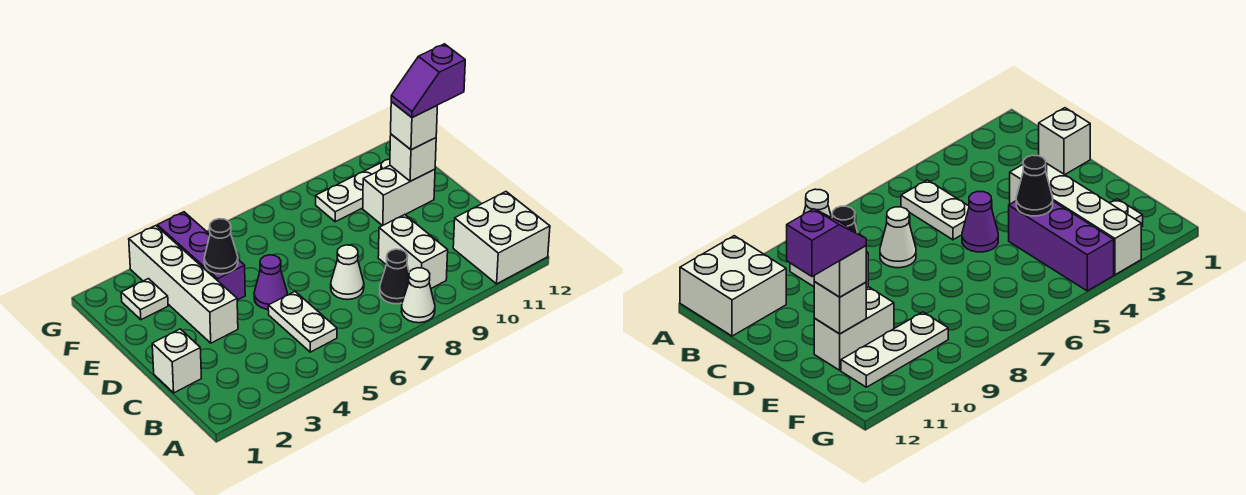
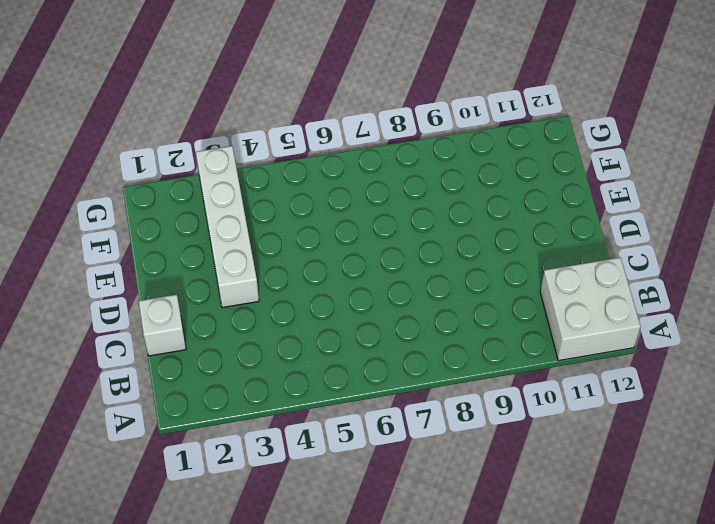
none -> white 1x1 cone [402,268,435,323]
none -> white 1x2 plate [268,292,337,352]
none -> black 1x1 cone [380,249,409,304]

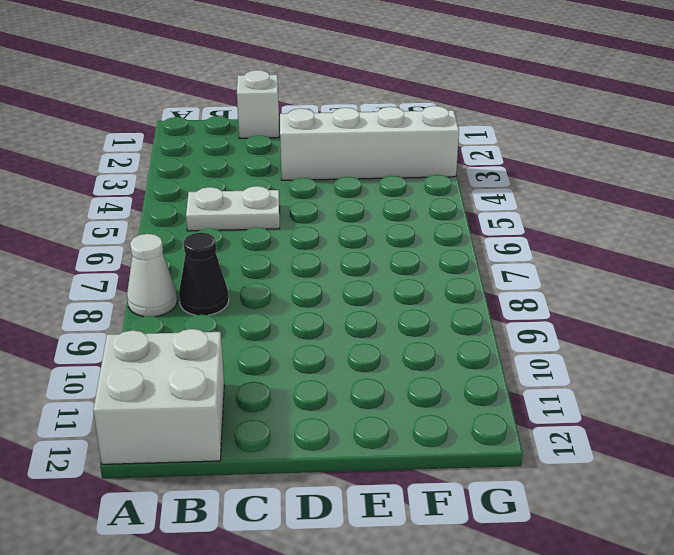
none -> white 1x2 brick [378,215,448,288]
none -> white 1x1 cone [331,245,364,300]
none -> purple 1x1 cone [254,255,287,309]

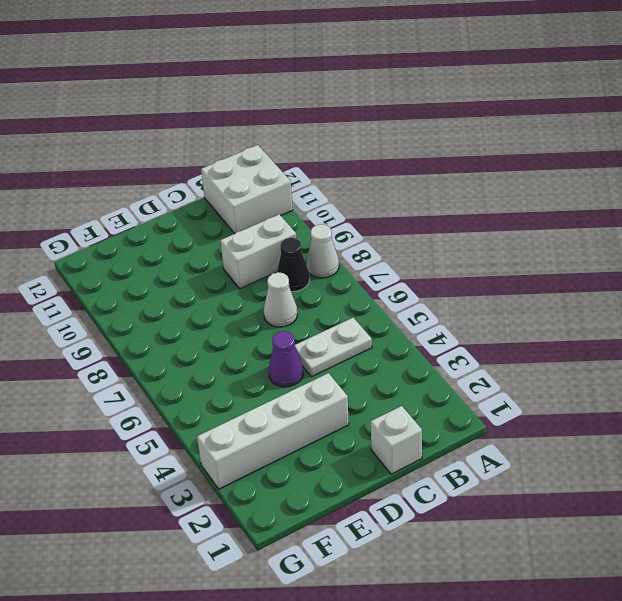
none -> purple 1x3 brick [157,212,245,300]
none -> white 1x2 brick [363,166,435,226]
none -> white 1x1 plate [121,279,168,320]

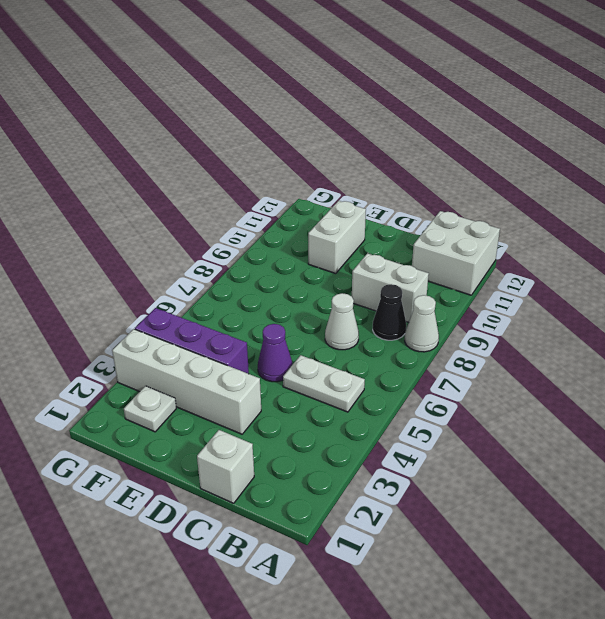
none -> white 1x3 plate [316,159,390,222]
none -> black 1x1 cone [204,219,238,274]
none -> white 1x1 brick [390,134,436,181]

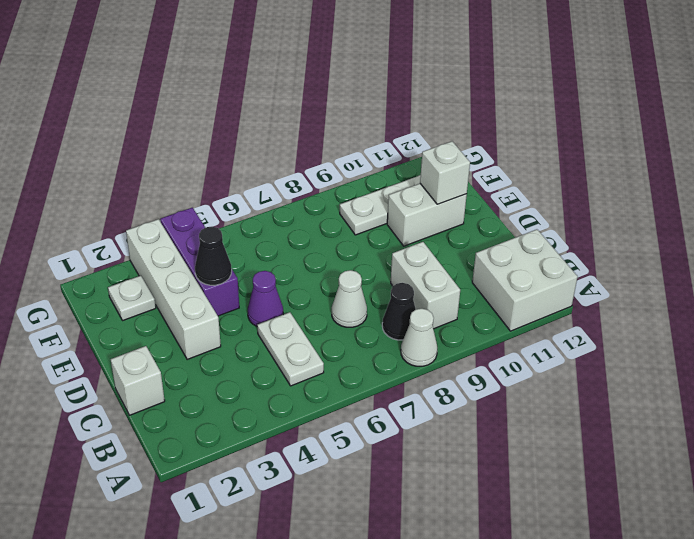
none -> white 1x1 brick [391,102,437,150]
none -> purple 1x2 slope [391,44,465,118]

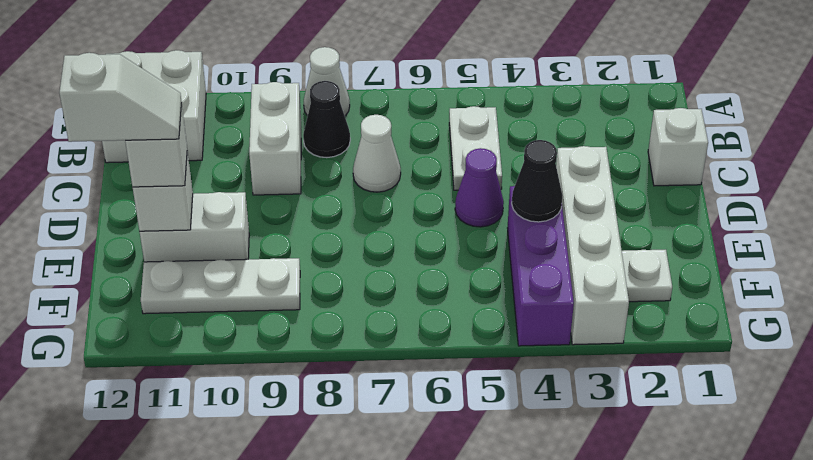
white 1x2 slope [59,53,182,142] -> purple 1x2 slope [391,44,465,118]

